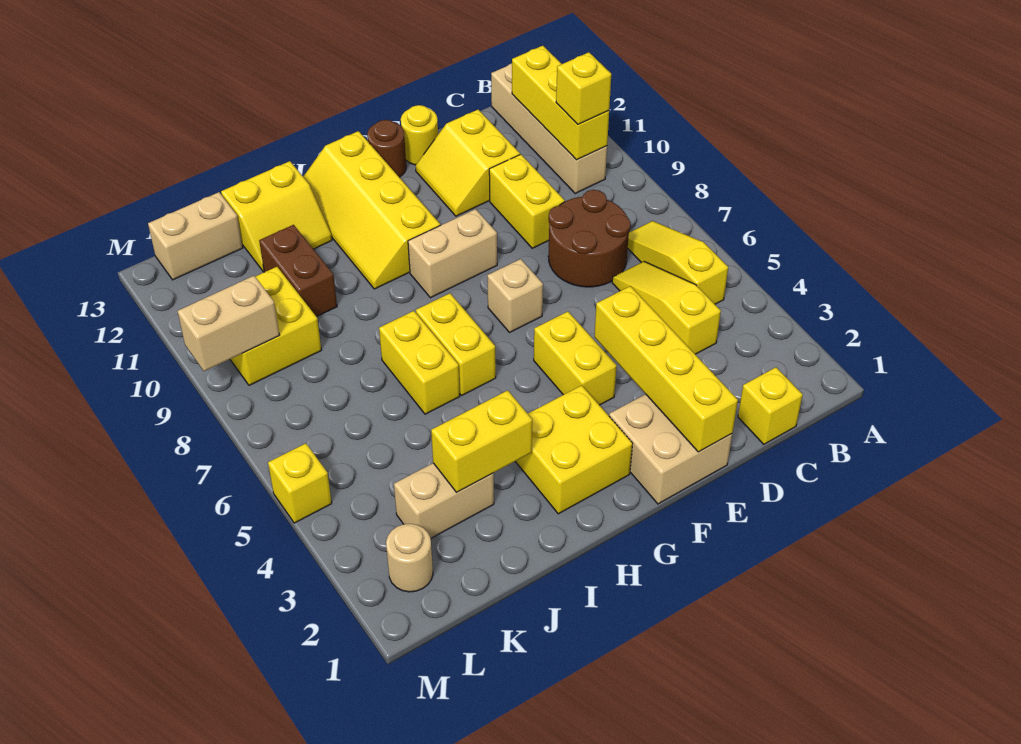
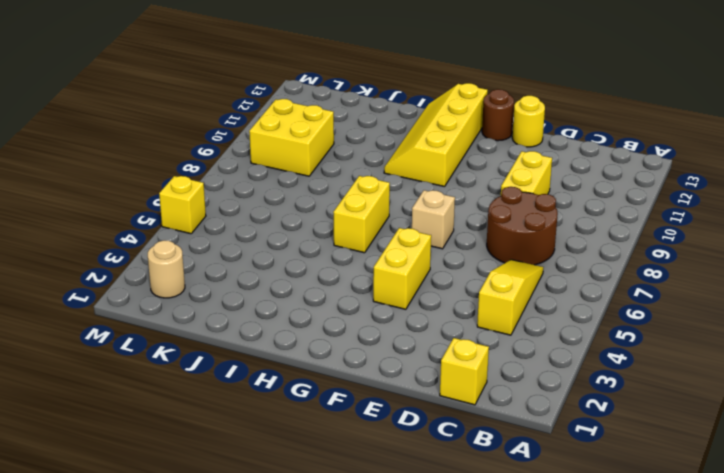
none -> yellow 1x3 slope [628,221,728,304]
none -> tan 1x4 brick [491,64,607,194]
none -> yellow 2x2 slope [416,110,520,216]

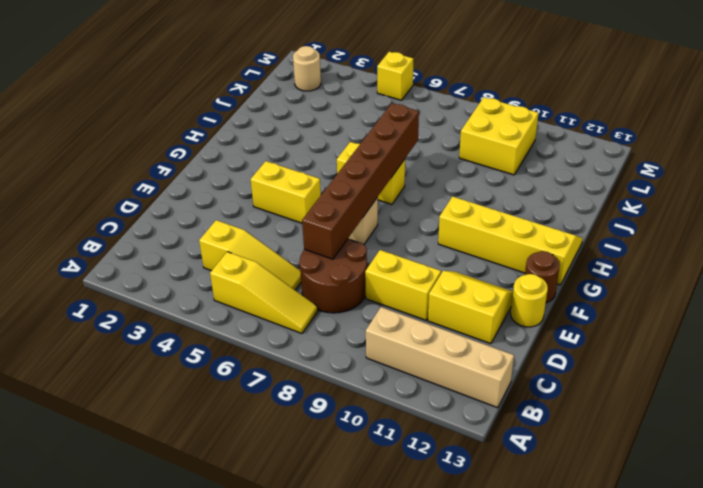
brown 1x6 brick [302,103,419,259] -> none
none -> yellow 1x1 brick [738,367,803,444]
none -> tan 2x2 brick [609,394,732,504]
none -> tan 1x2 brick [408,209,497,298]

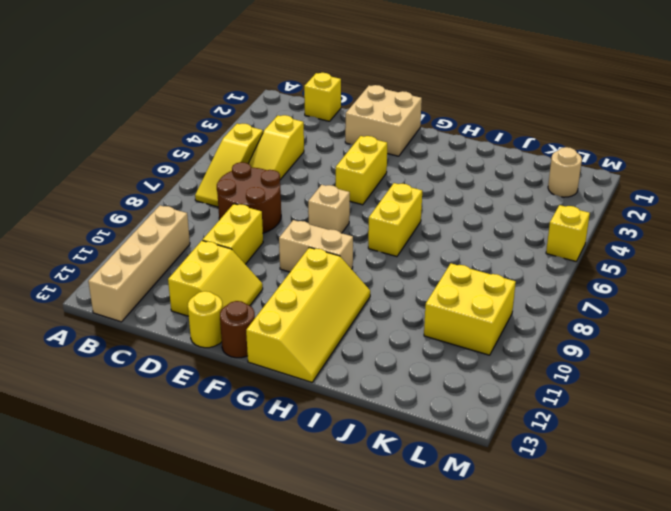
none -> yellow 2x2 brick [515,385,633,514]
none -> yellow 1x2 brick [379,311,460,414]
none -> yellow 2x2 slope [221,161,332,272]

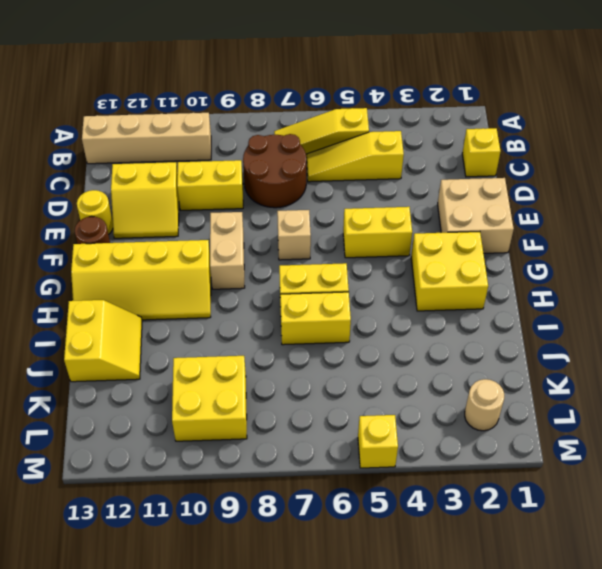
none -> tan 1x2 brick [394,463,494,538]
none -> brown 1x2 brick [259,225,337,317]
none -> tan 1x2 brick [148,192,243,280]

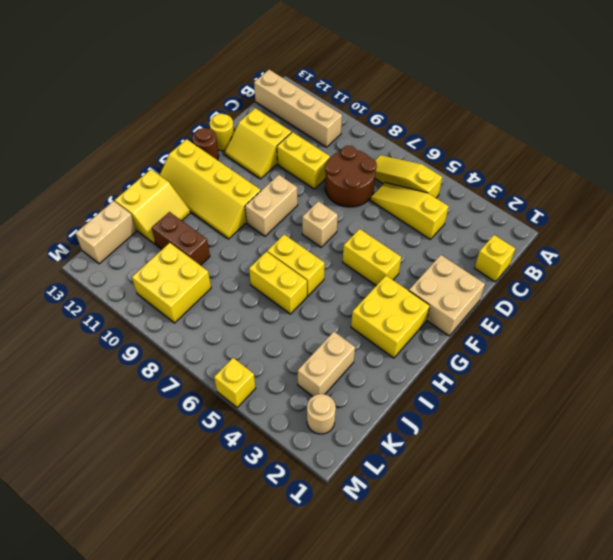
none -> yellow 1x3 brick [512,46,609,160]
none -> yellow 1x4 brick [594,286,738,452]
none -> yellow 1x2 brick [431,390,532,493]

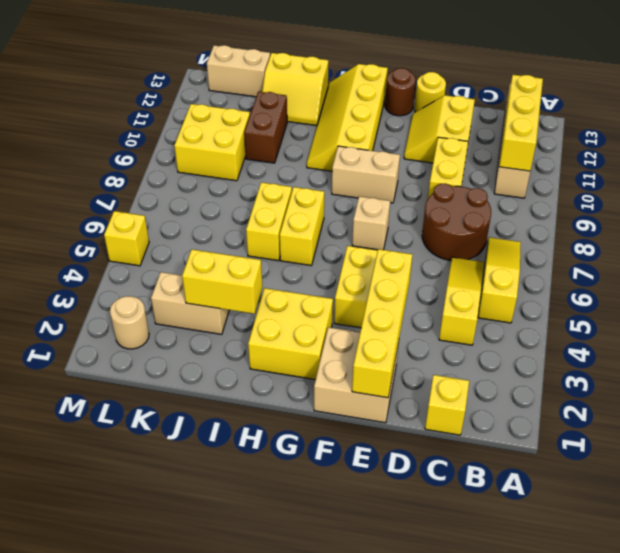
none -> tan 1x2 brick [178,276,279,371]
none -> yellow 1x1 brick [556,52,611,124]

